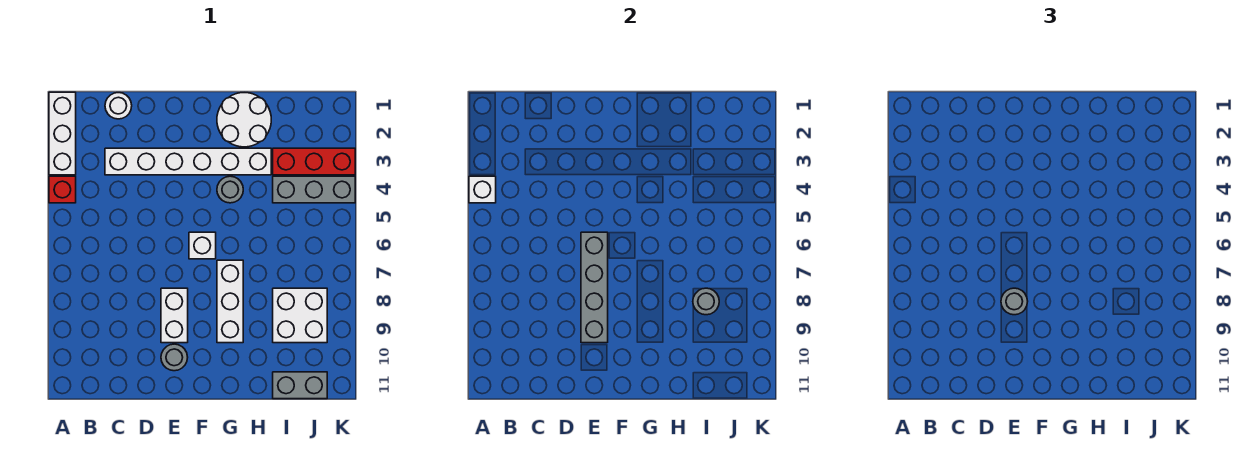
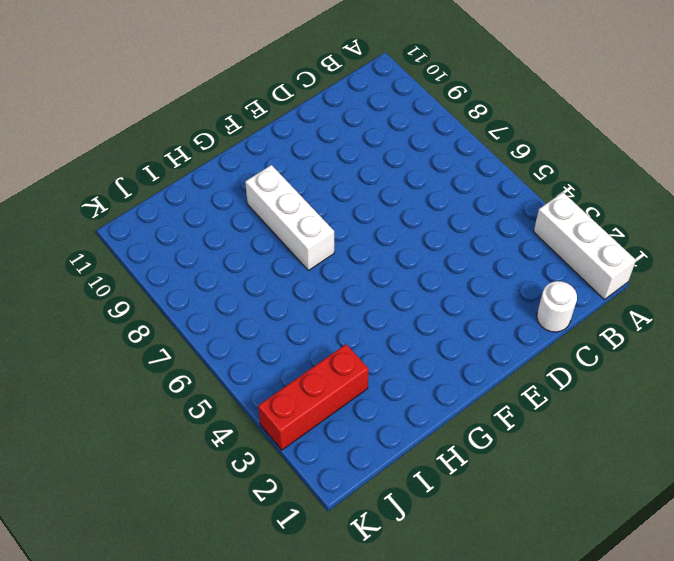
none -> red 1x1 brick [49,176,76,203]
none -> white 1x6 brick [105,148,271,175]
none -> white 1x2 brick [161,288,188,343]

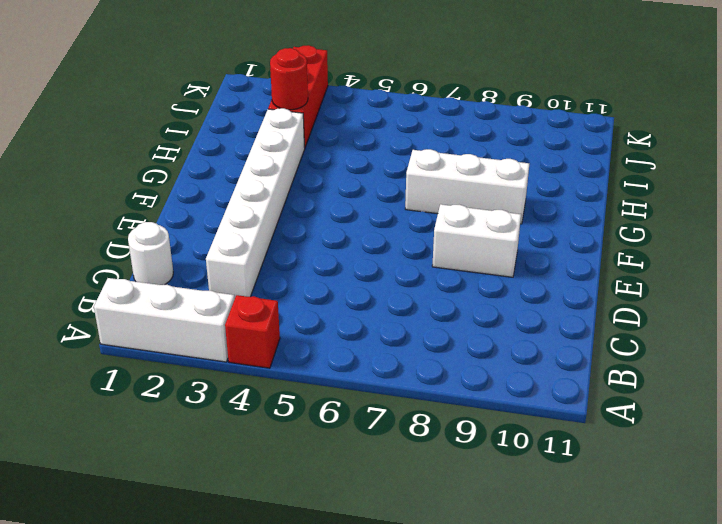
red 1x1 round brick [270,48,308,110] -> none
none -> grey 1x1 round brick [161,344,188,371]
none -> white 1x1 brick [189,232,216,259]
none -> white 2x2 round brick [217,93,271,147]

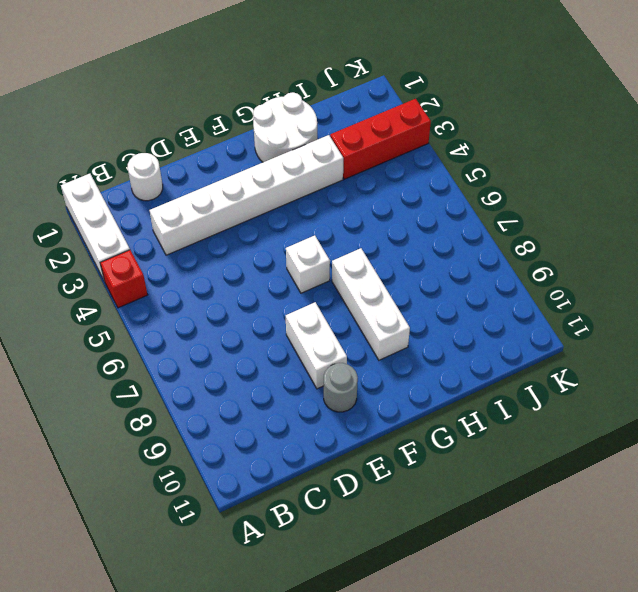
none -> grey 1x1 round brick [217,176,243,203]
none -> grey 1x3 brick [273,176,355,203]
none -> white 2x2 brick [273,288,327,343]

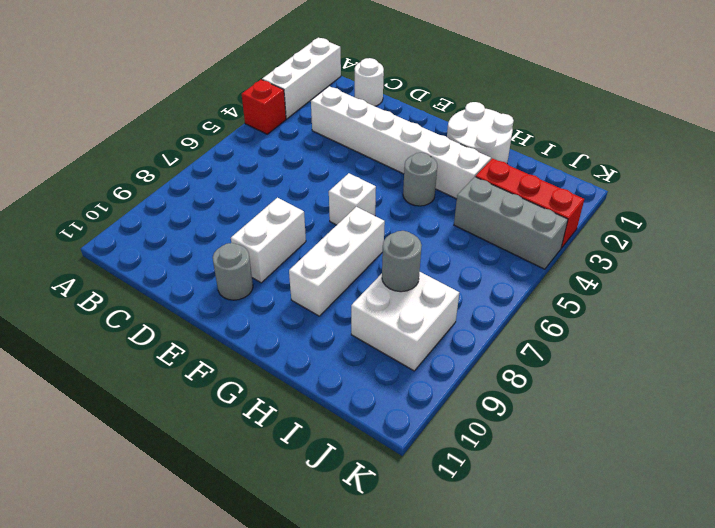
none -> grey 1x2 brick [273,372,327,399]
none -> white 1x1 brick [469,176,496,203]
none -> grey 1x4 brick [581,232,608,343]

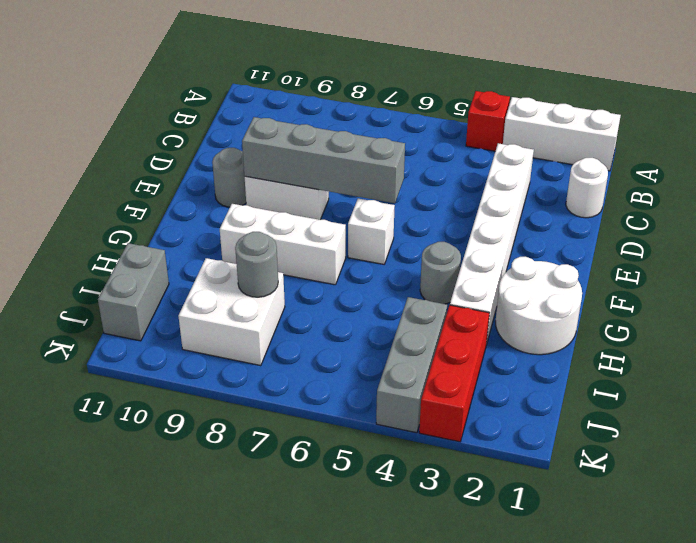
none -> white 1x1 brick [469,176,496,203]
none -> grey 1x1 round brick [1001,288,1028,315]

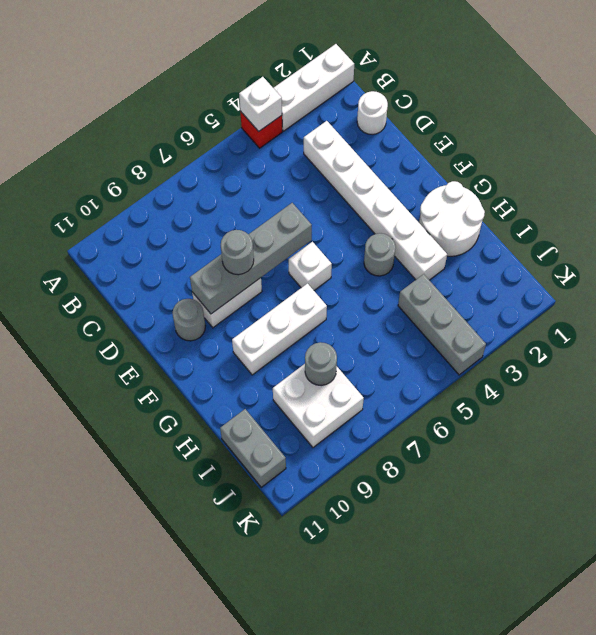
none -> red 1x3 brick [273,148,355,175]

